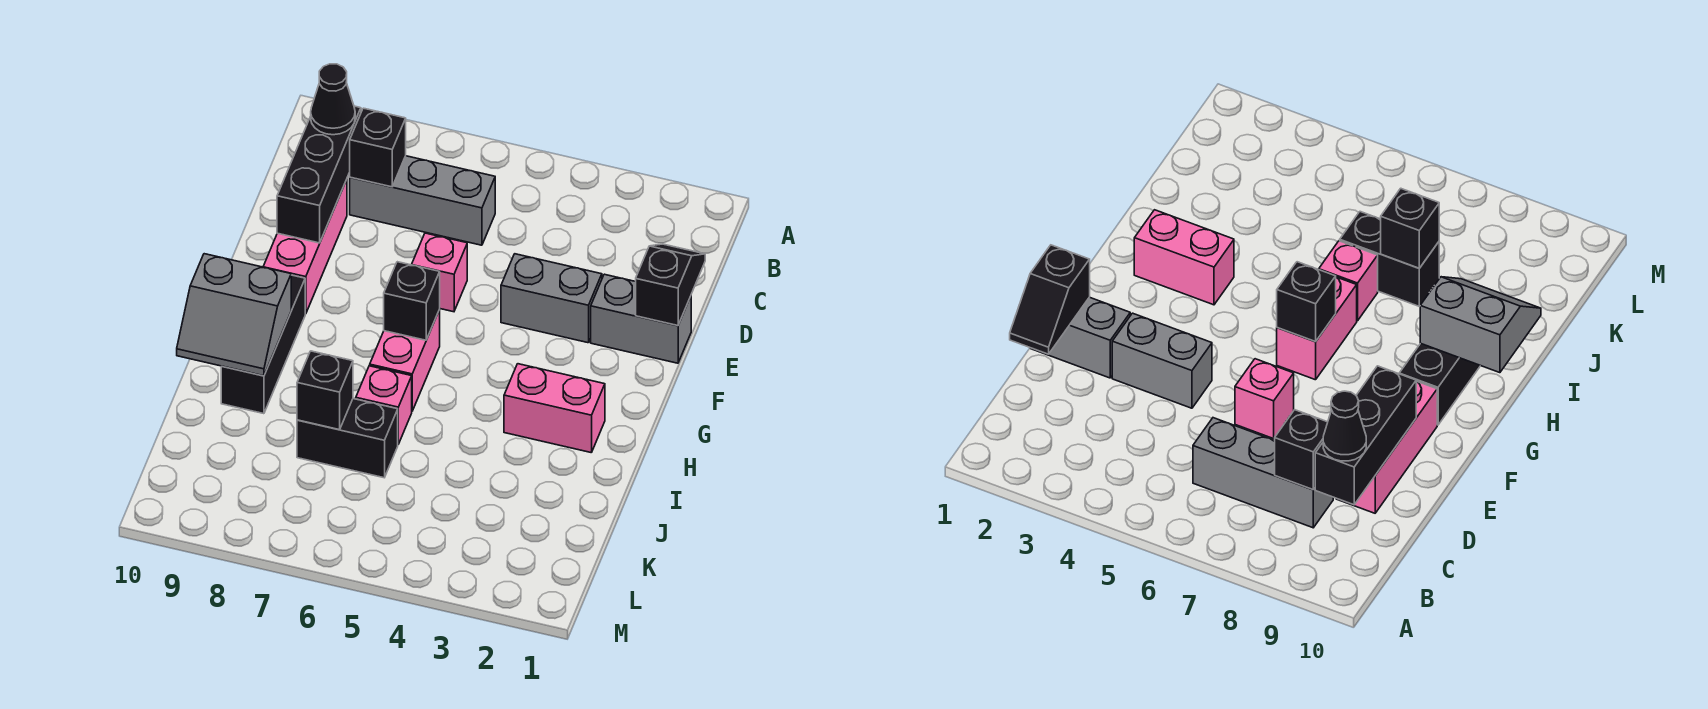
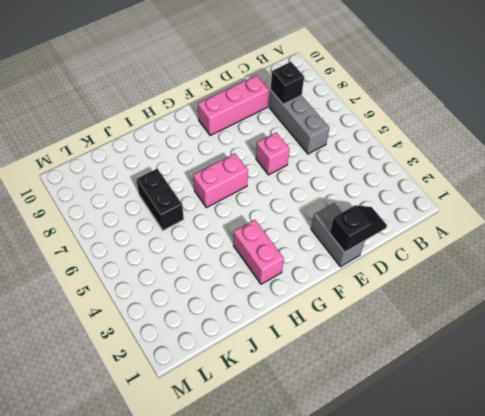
none -> grey 1x2 brick [501,254,602,343]
none -> black 1x3 brick [221,275,305,414]
none -> pink 1x1 brick [356,366,412,444]

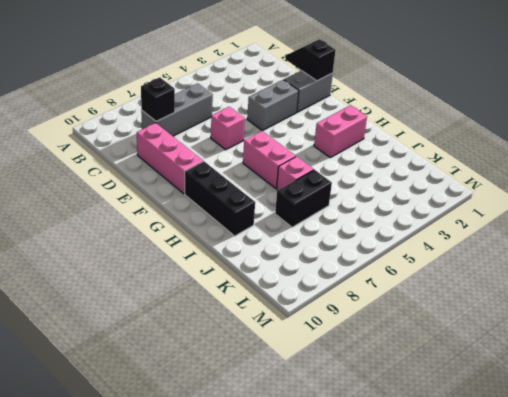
none -> black 1x3 brick [277,106,361,243]
none -> black 1x1 brick [384,262,440,340]
none -> grey 2x2 slope [177,254,291,376]

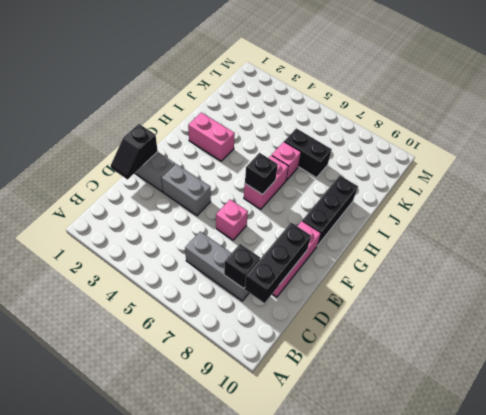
none -> grey 2x2 slope [177,254,291,376]
none -> black 1x1 brick [297,351,353,430]
none -> black 1x1 cone [311,64,355,135]

